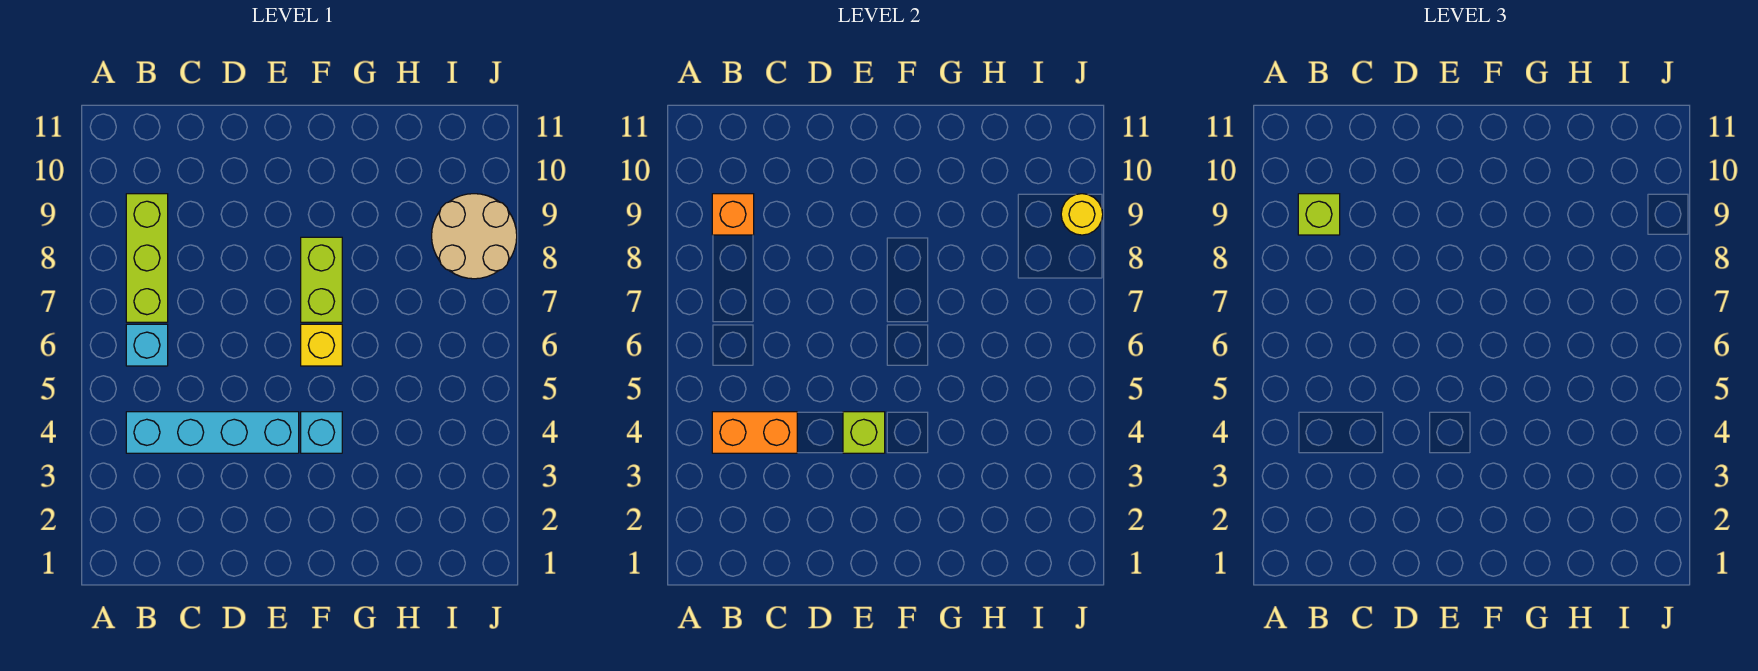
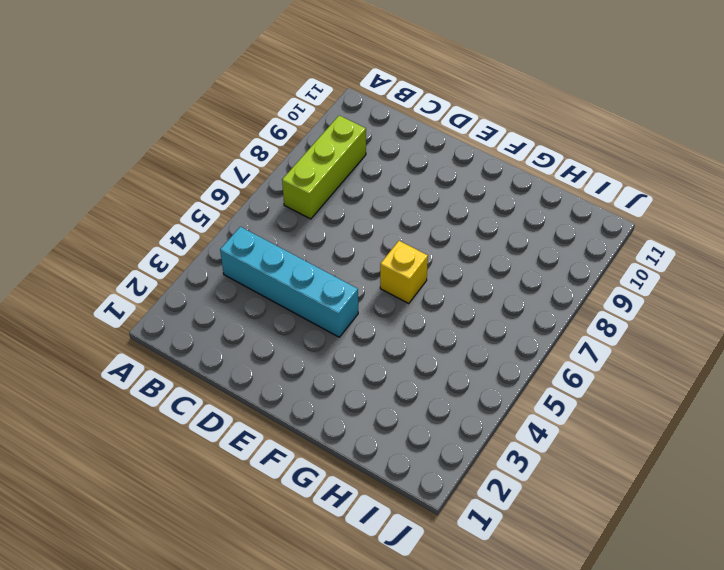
none -> cyan 1x1 brick [126,324,168,366]
none -> cyan 1x1 brick [301,412,342,453]
none -> lime 1x2 brick [301,237,342,322]

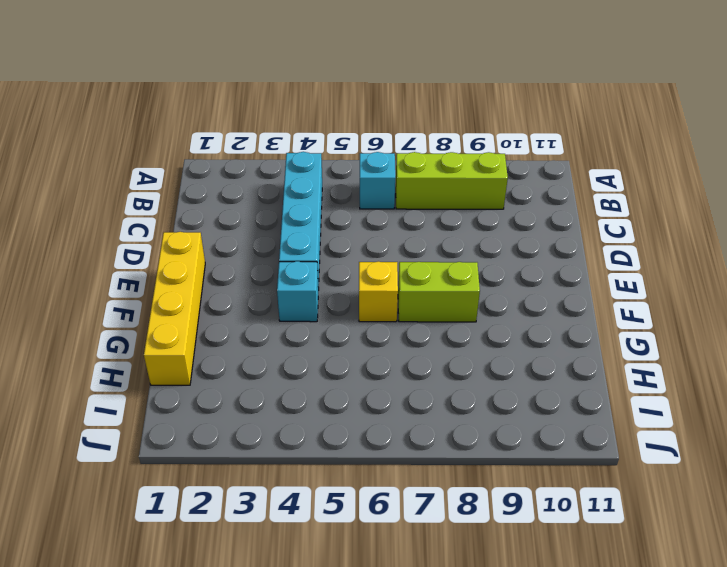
yellow 1x4 brick [144,232,205,385] -> none
none -> tan 2x2 round brick [432,194,517,279]
none -> orange 1x2 brick [712,412,797,453]
none -> orange 1x1 brick [712,194,754,235]

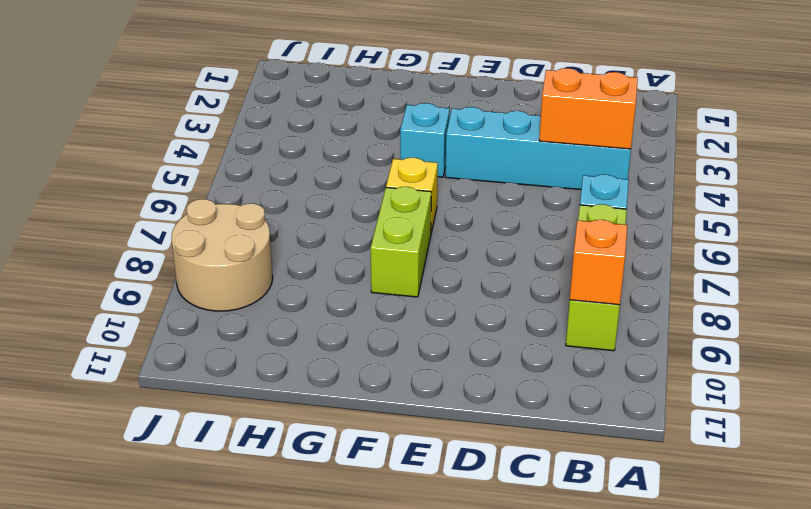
none -> lime 1x1 brick [843,412,885,453]
none -> yellow 1x1 round brick [1061,194,1103,235]
none -> lime 1x1 brick [1298,194,1340,235]

